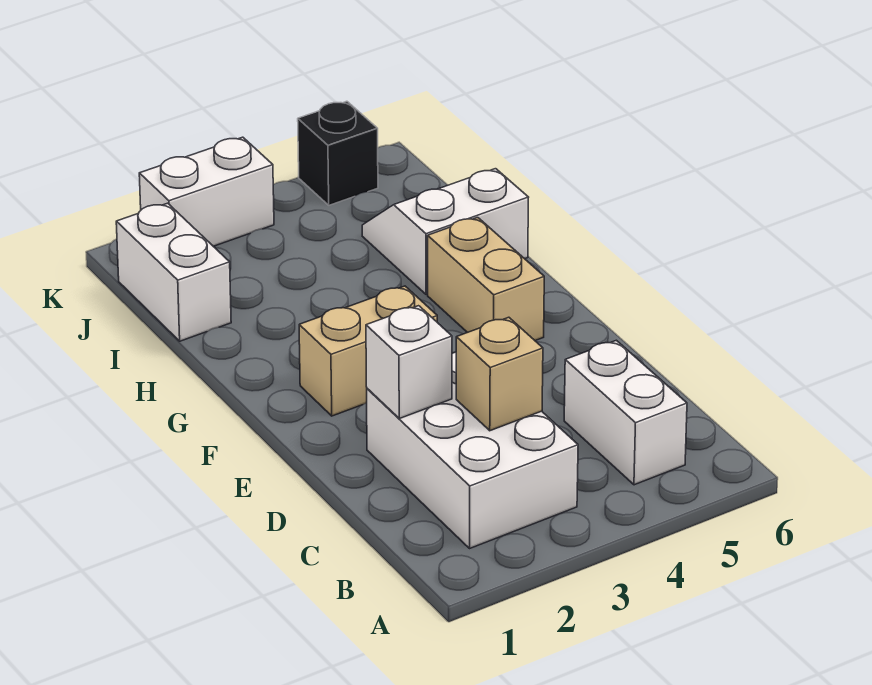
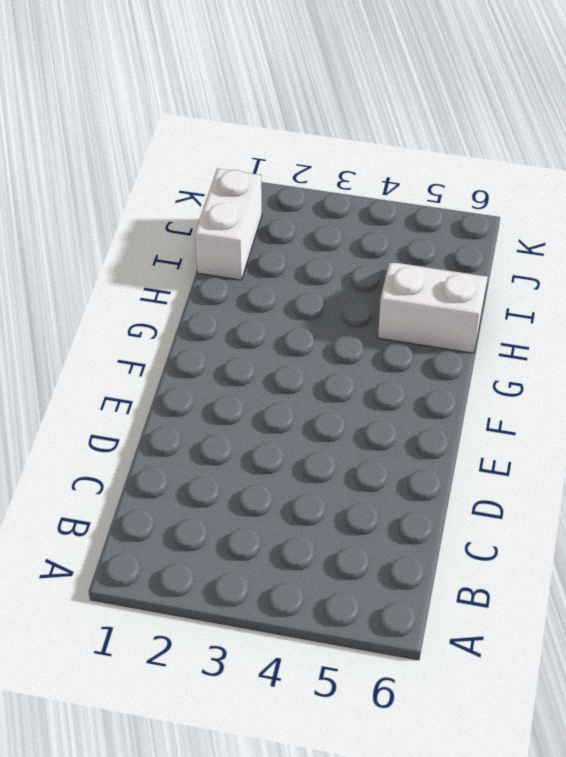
none -> white 2x3 brick [367,352,578,548]
none -> white 1x2 brick [564,340,687,485]

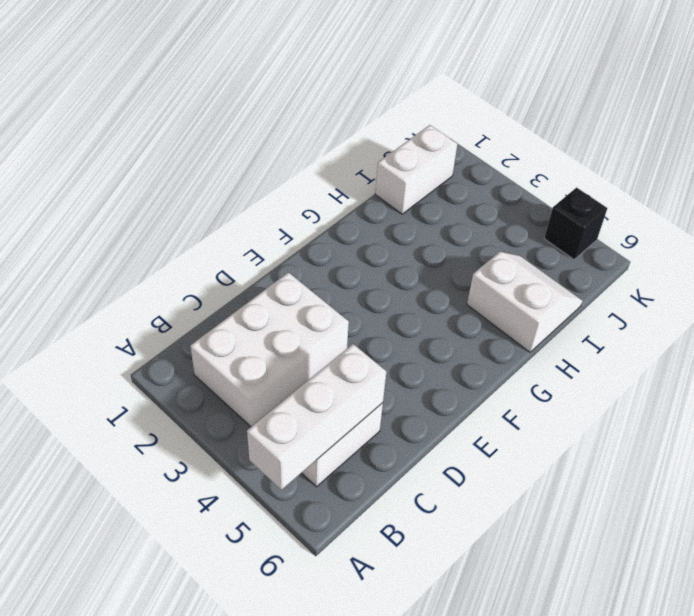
white 1x3 brick [247,344,386,490] -> none
none -> tan 1x2 brick [299,286,437,416]
none -> tan 1x2 brick [428,217,544,341]

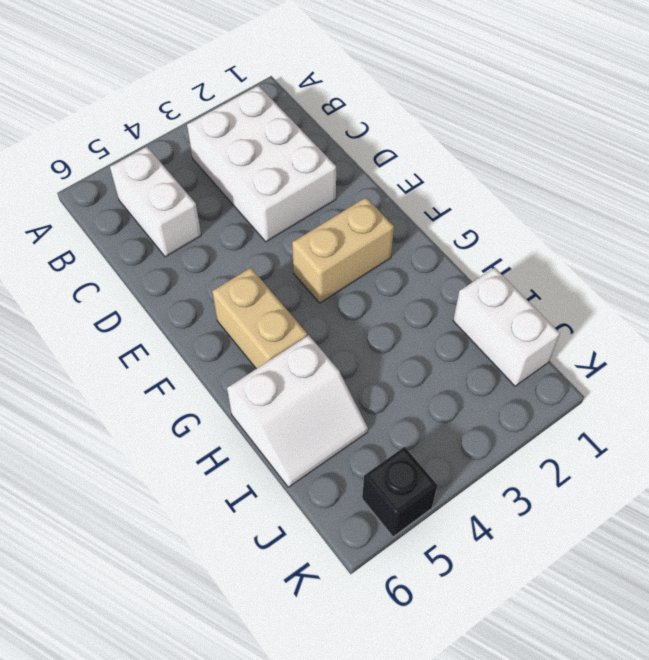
none -> white 1x2 brick [139,137,274,246]
none -> tan 1x1 brick [456,317,543,431]

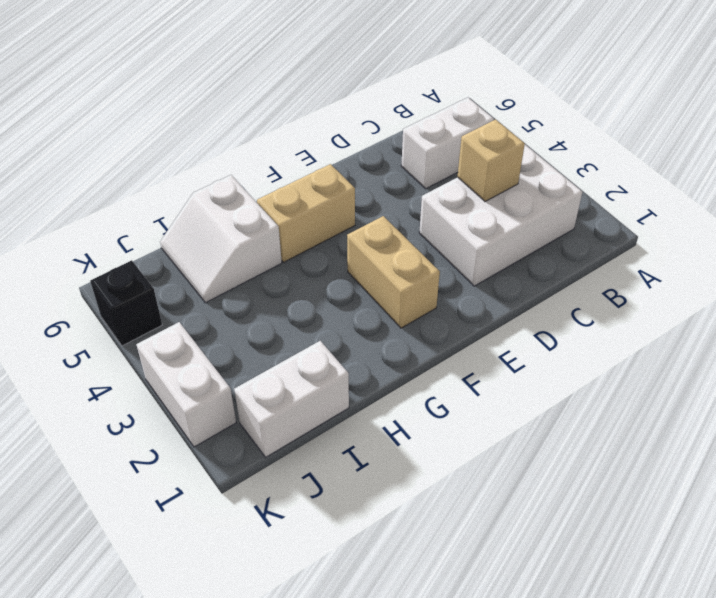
none -> white 1x1 brick [366,306,452,419]

